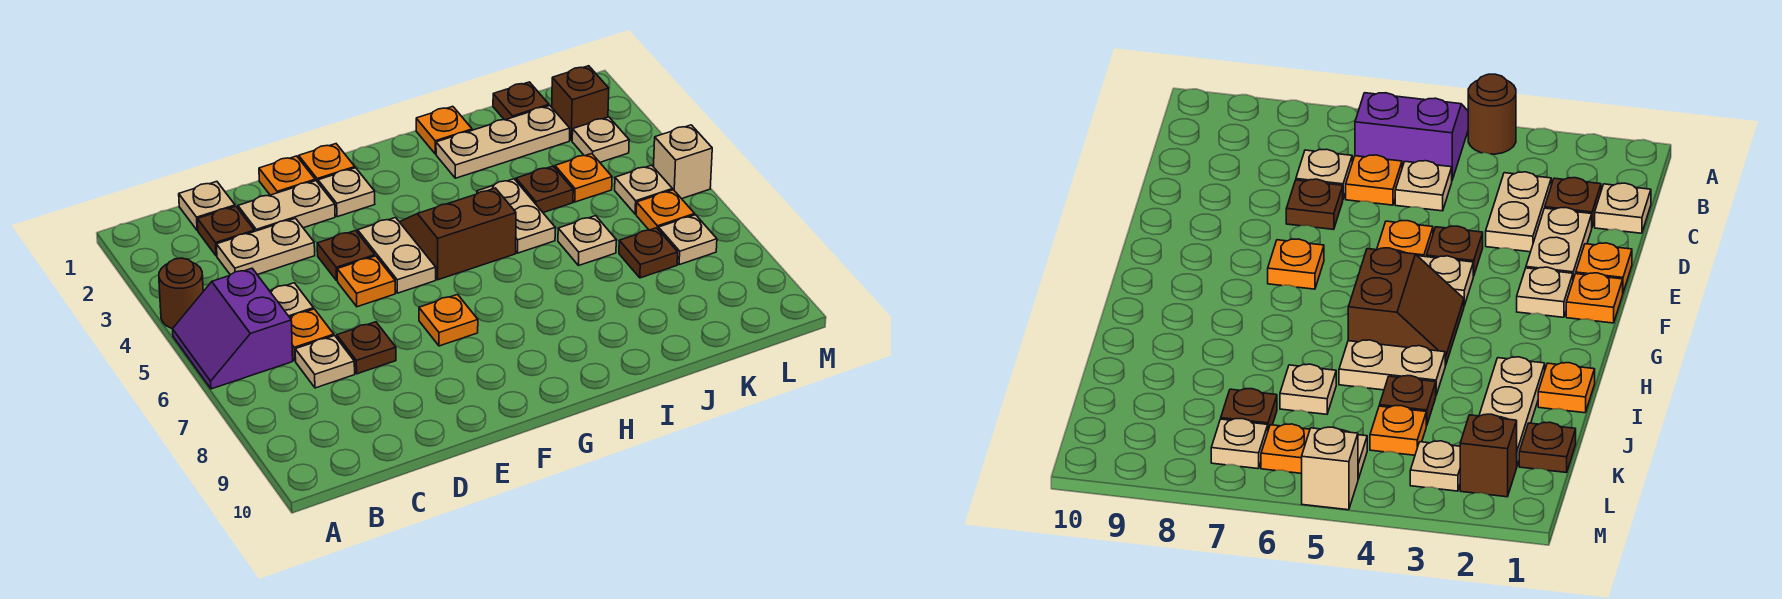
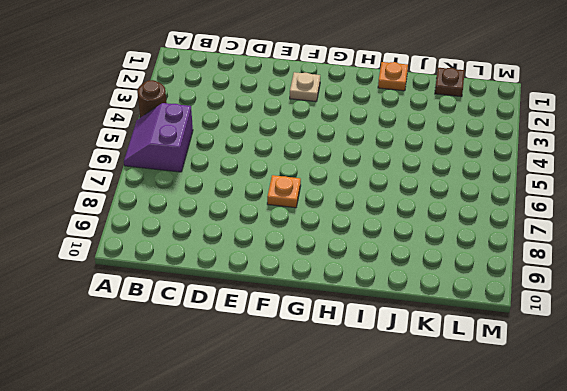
none -> tan 1x1 plate [179,182,235,231]
none -> brown 1x1 plate [198,206,254,256]
none -> tan 1x2 plate [217,218,315,275]
none -> tan 1x1 plate [270,283,314,317]

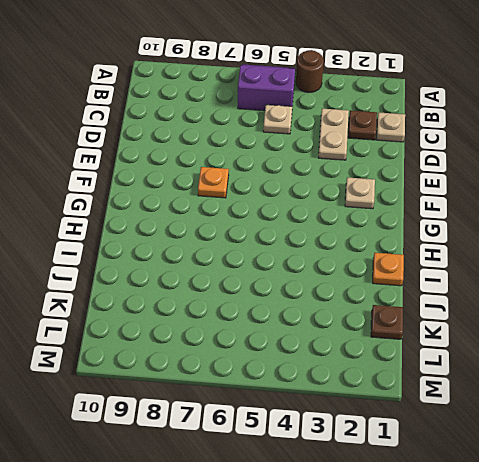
none -> orange 1x1 plate [290,309,334,361]
none -> tan 1x1 plate [295,336,355,388]
none -> tan 1x2 plate [238,181,335,231]
none -> brown 1x1 plate [337,322,396,374]

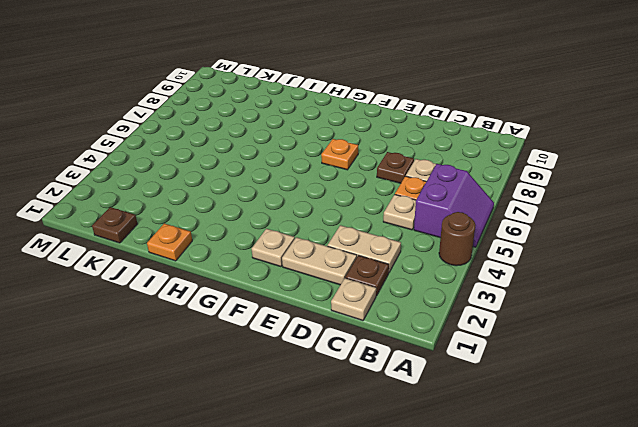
none -> orange 1x1 plate [259,156,315,195]
none -> brown 1x1 plate [317,231,375,280]
none -> orange 1x1 plate [337,256,395,307]
none -> orange 1x1 plate [299,144,355,182]

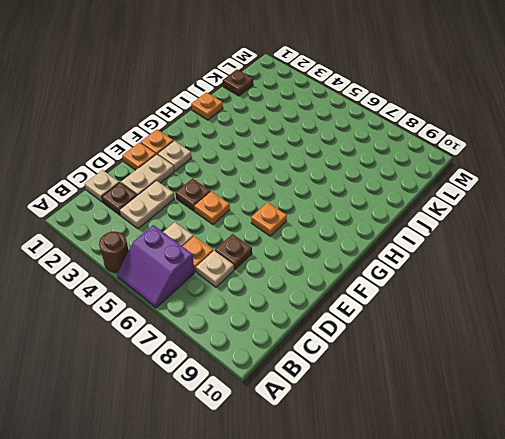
none -> tan 1x2 plate [358,218,436,293]
none -> brown 2x2 slope [400,188,516,280]
none -> tan 1x3 plate [436,106,570,178]
none -> tan 1x2 plate [477,179,555,253]

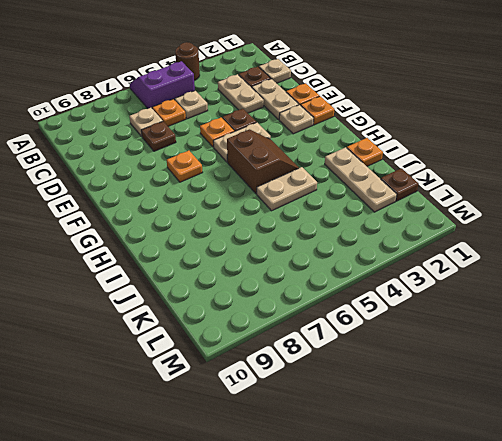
none -> brown 1x1 plate [516,166,573,213]
none -> tan 1x1 plate [558,216,616,266]
none -> orange 1x1 plate [555,154,612,202]
none -> brown 1x1 plate [619,228,678,278]

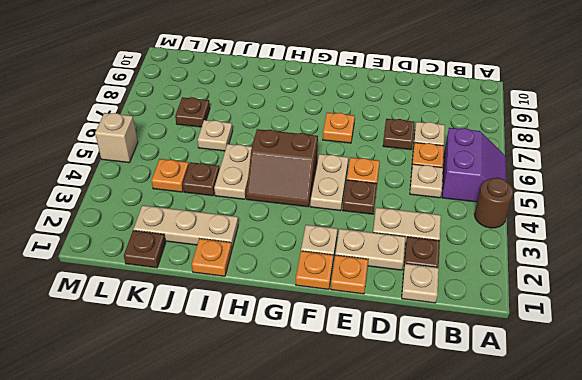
none -> brown 1x1 brick [552,66,609,141]
none -> tan 1x1 plate [572,117,629,162]
none -> tan 1x1 plate [615,165,672,214]
none -> orange 1x1 plate [636,190,695,230]

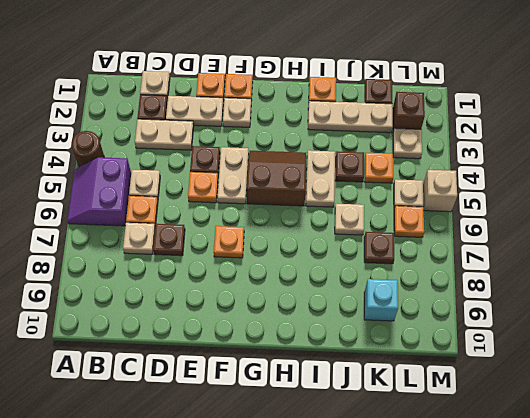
cyan 1x1 brick [364,279,398,321] -> none
none -> tan 1x1 plate [658,215,717,265]

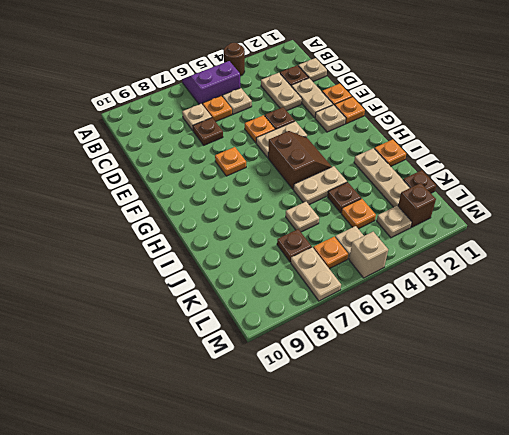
tan 1x2 plate [291,247,341,301] -> tan 1x1 plate [658,215,717,265]

